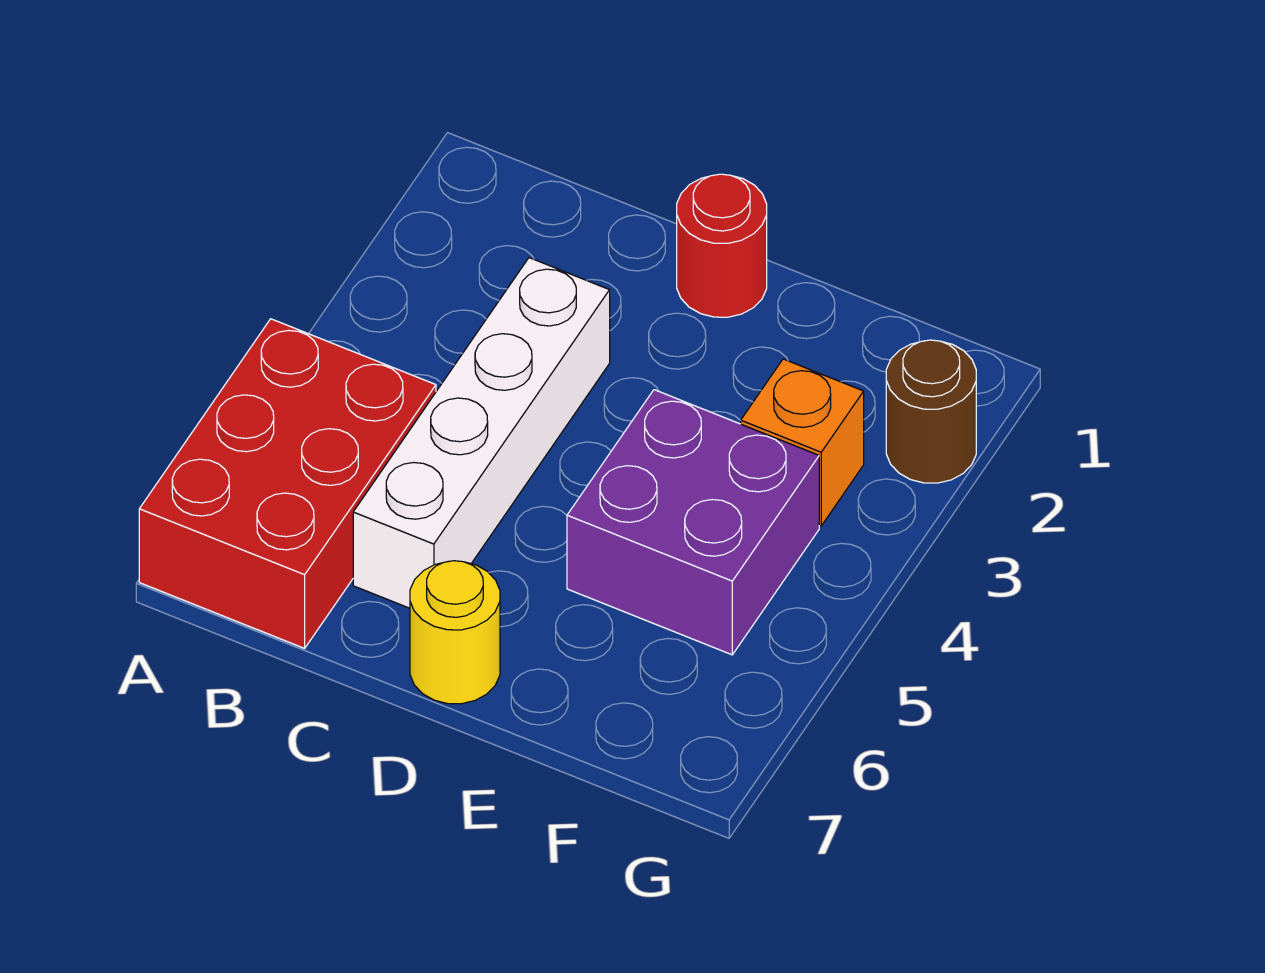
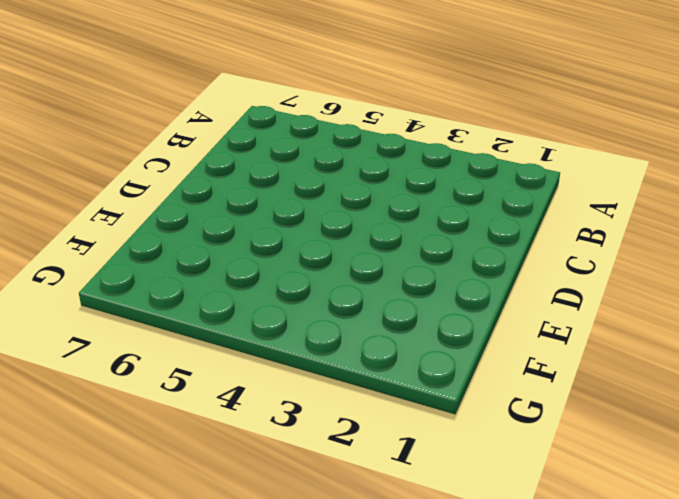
none -> red 2x3 brick [139,319,436,648]
none -> white 1x4 brick [353,258,610,608]

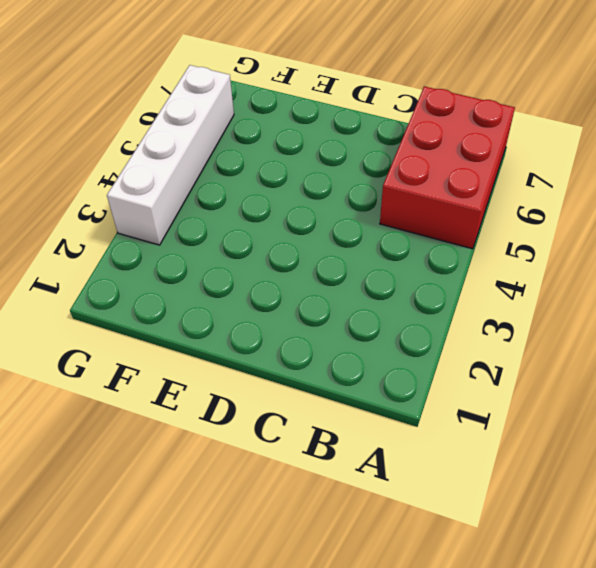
white 1x4 brick [107,65,234,245] -> white 1x4 brick moved to [353,258,610,608]
none -> red 1x1 round brick [677,174,767,317]
none -> yellow 1x1 round brick [410,561,500,704]

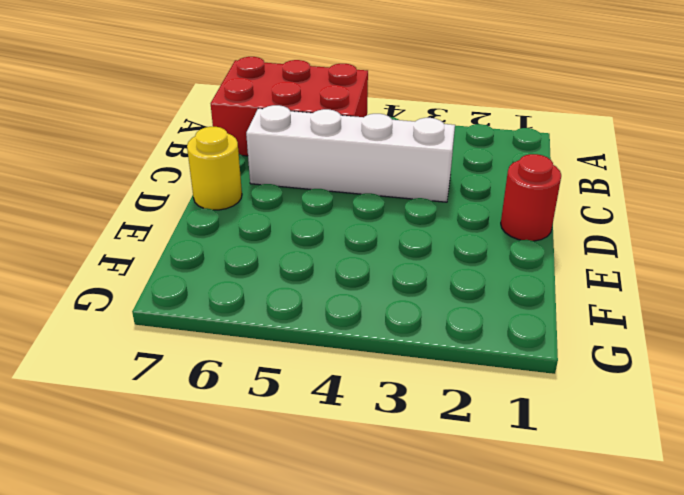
none -> purple 2x2 brick [567,390,819,655]
none -> orange 1x1 brick [741,359,864,526]

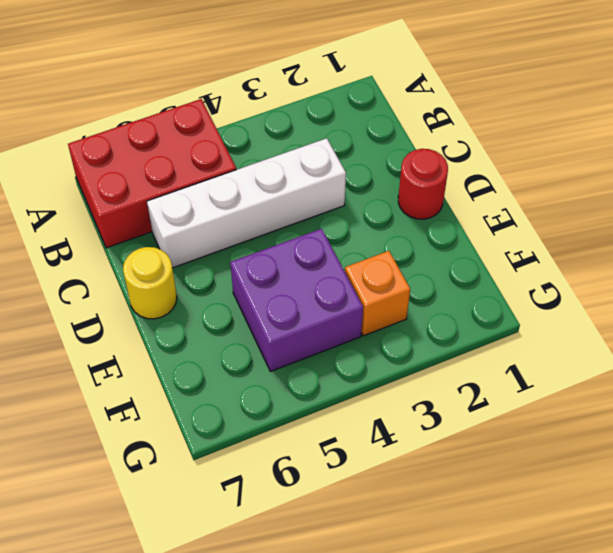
none -> brown 1x1 round brick [886,340,976,483]

